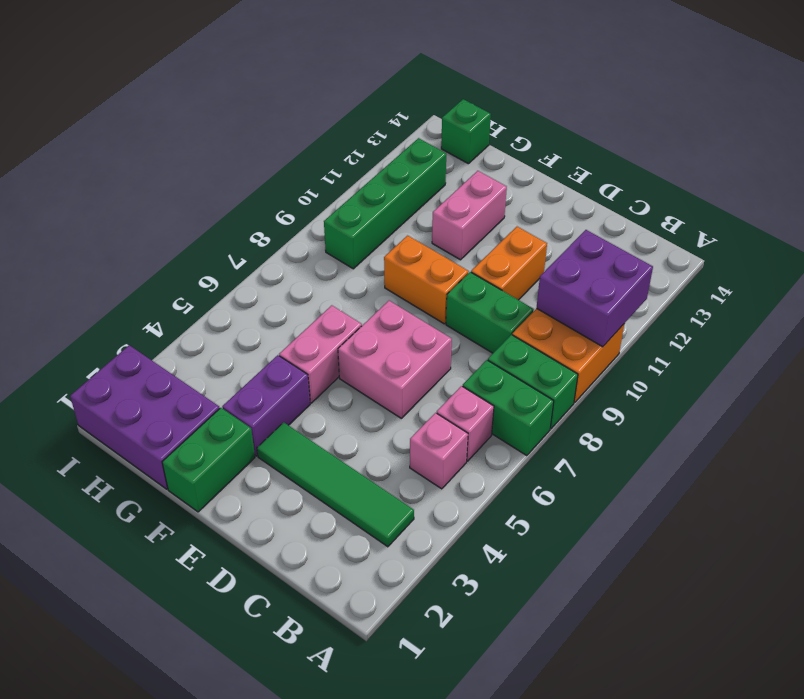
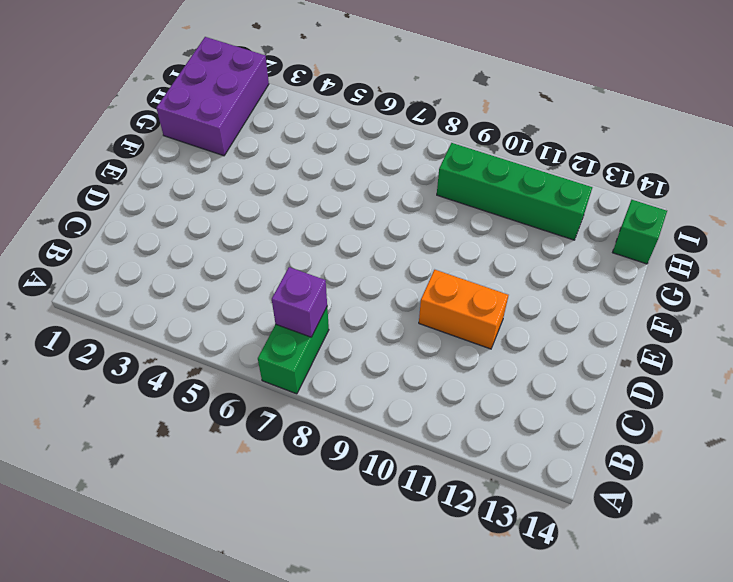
purple 1x1 brick [272,267,327,337] -> none
none -> green 1x2 brick [488,335,578,429]
none -> orange 2x2 brick [512,309,624,403]
none -> green 1x4 tile [257,422,414,547]

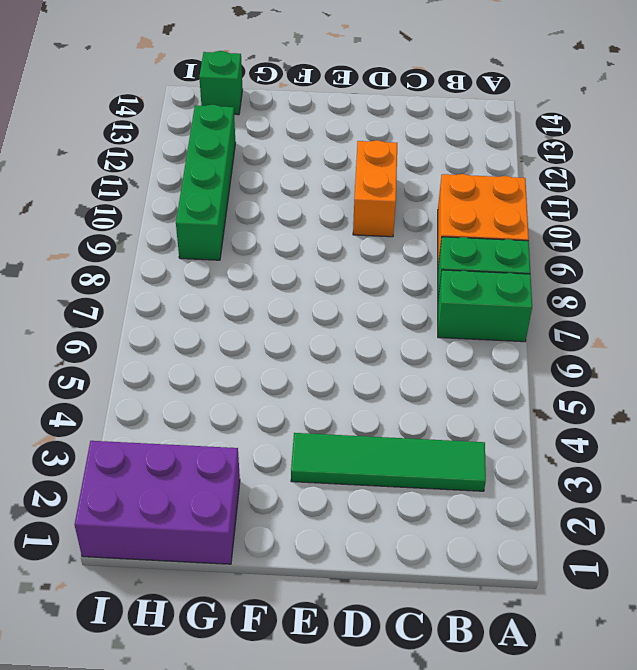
none -> pink 1x1 brick [410,413,468,489]
none -> pink 1x1 brick [437,386,494,461]
none -> green 1x2 brick [446,272,534,353]

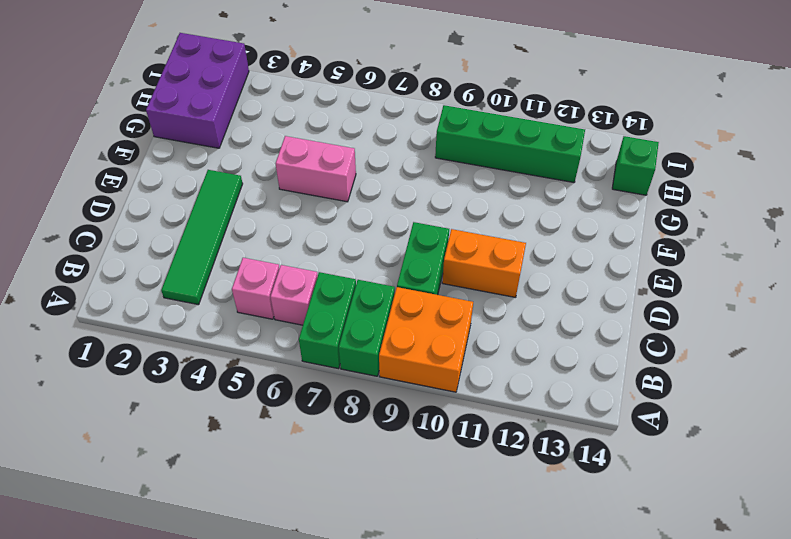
none -> pink 2x2 brick [338,301,452,418]
none -> orange 1x2 brick [384,236,469,324]
none -> green 1x2 brick [162,408,255,512]

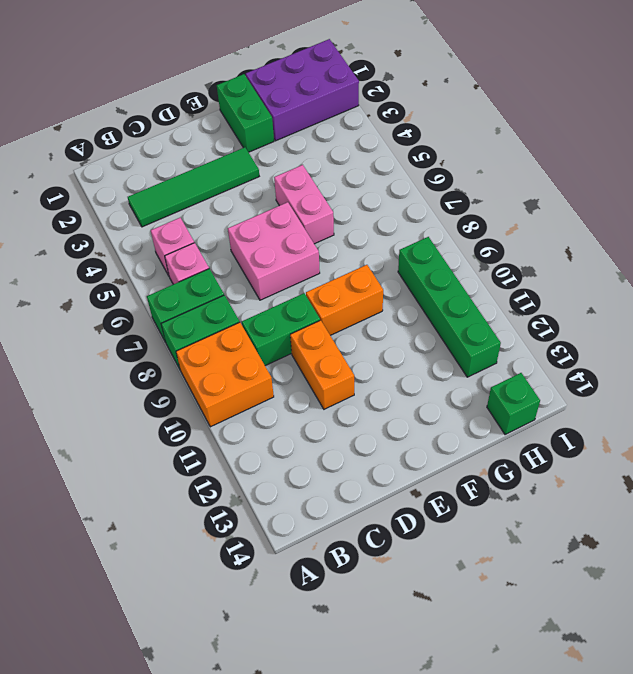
none -> purple 1x2 brick [222,355,310,456]
none -> pink 1x2 brick [432,171,507,260]
none -> purple 2x2 brick [536,230,653,347]

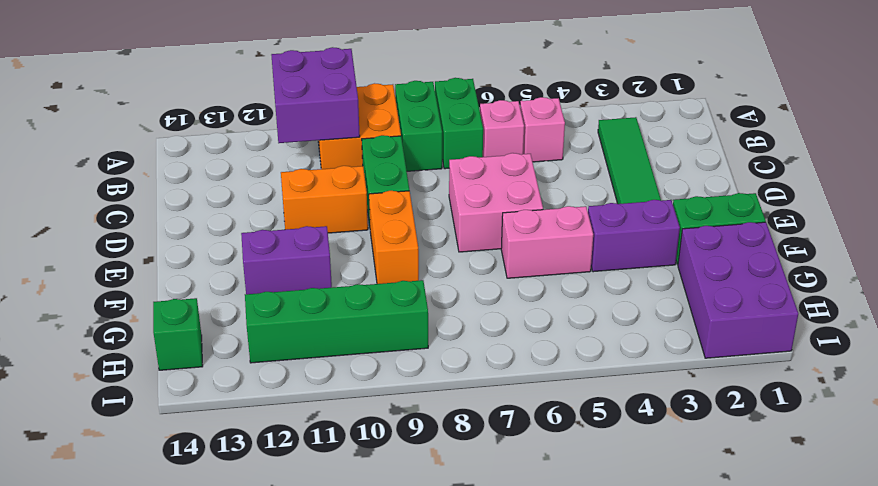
purple 1x2 brick [241,226,332,294] -> pink 1x2 brick [432,171,507,260]

